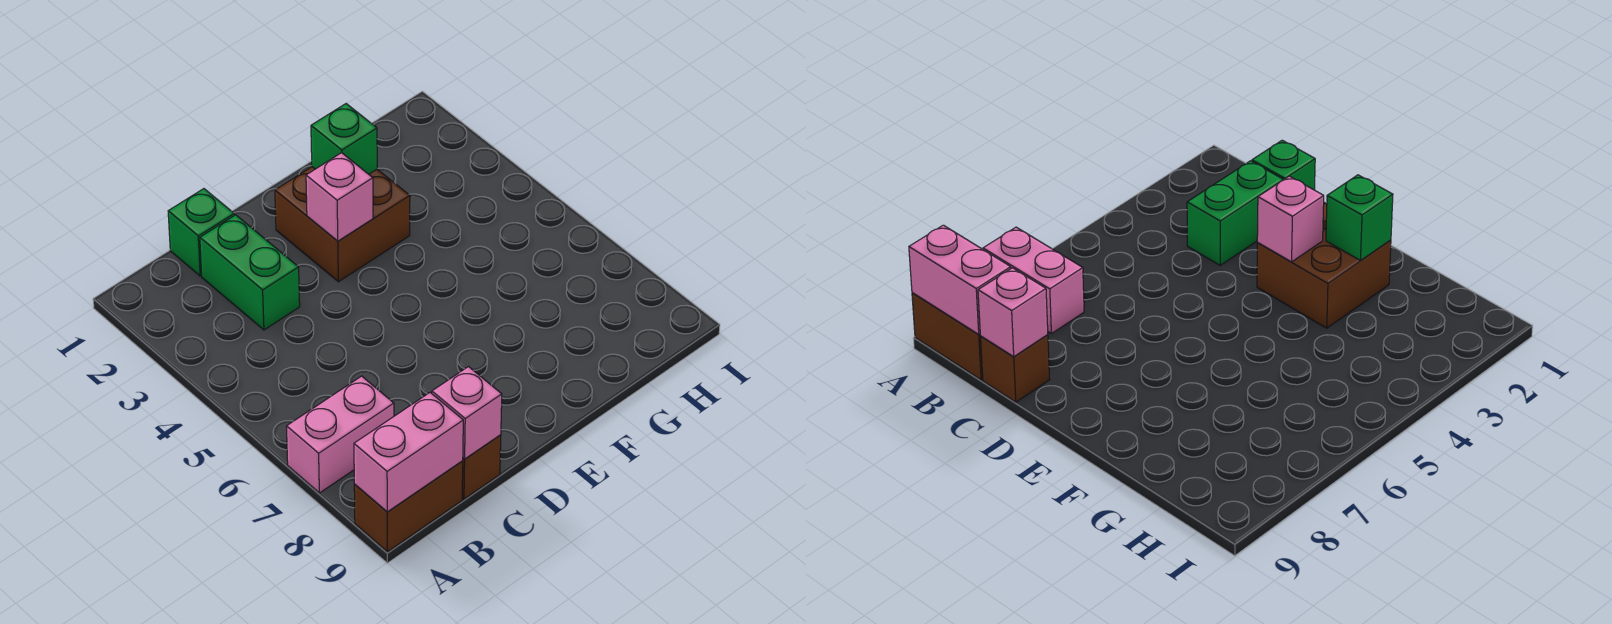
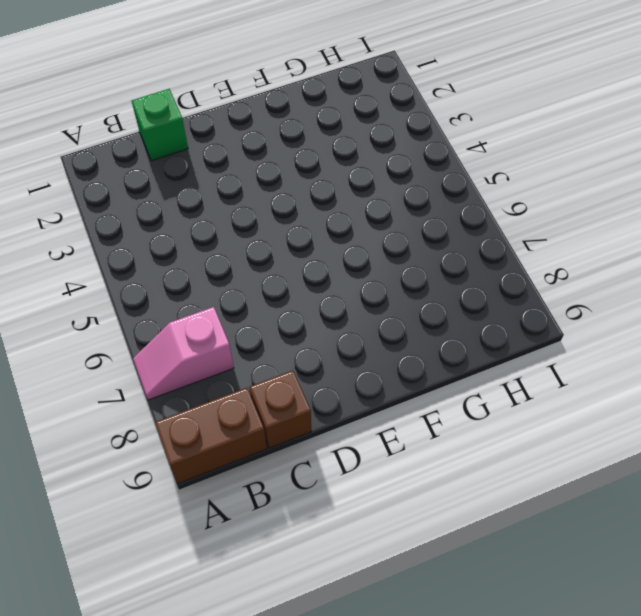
pink 1x2 slope [133,307,234,400] -> pink 1x2 brick [286,376,394,493]
none -> green 1x2 brick [200,215,300,330]
none -> brown 2x2 brick [275,167,410,282]

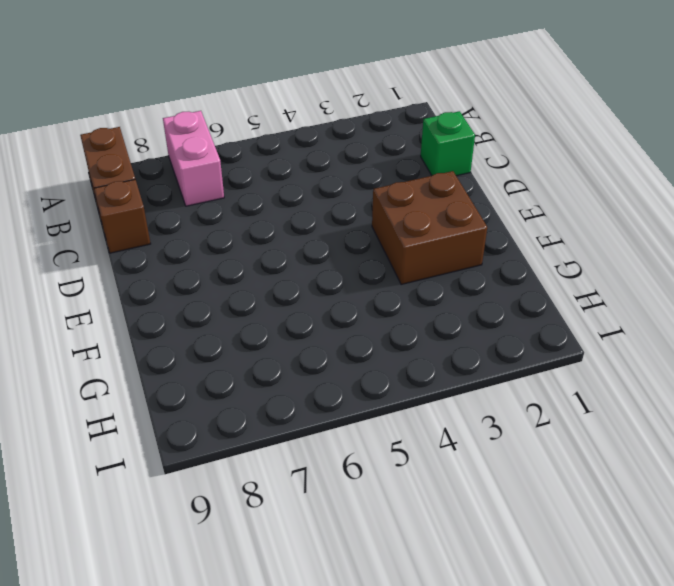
none -> green 1x2 brick [200,215,300,330]
none -> pink 1x2 brick [354,393,463,512]

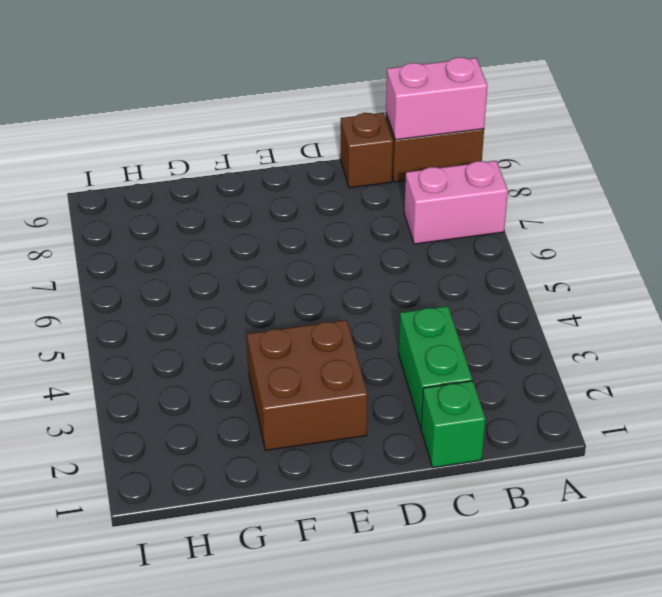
none -> pink 1x1 brick [432,367,502,459]
none -> pink 1x1 brick [306,153,373,241]

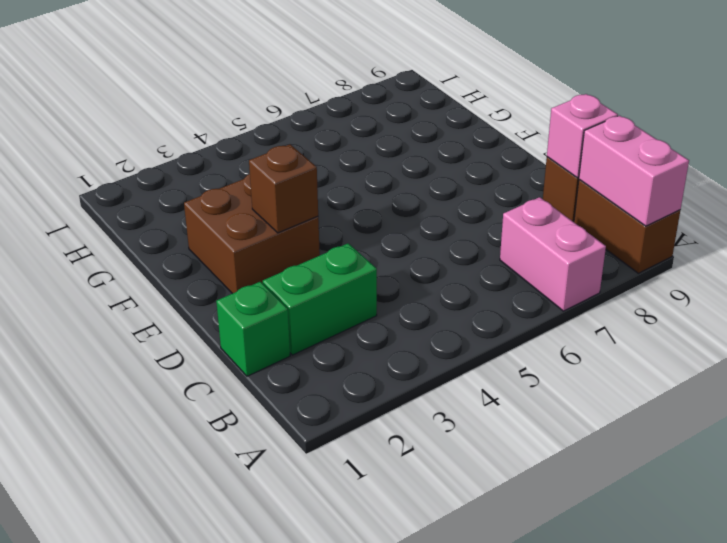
brown 1x1 brick [249,144,318,233] -> pink 1x1 brick [306,153,373,241]
none -> green 1x1 brick [311,104,377,174]

